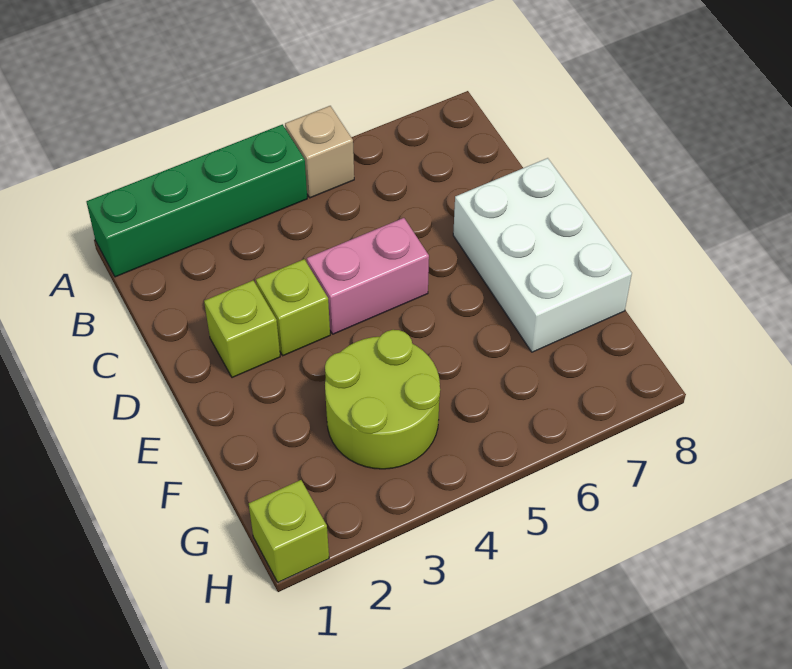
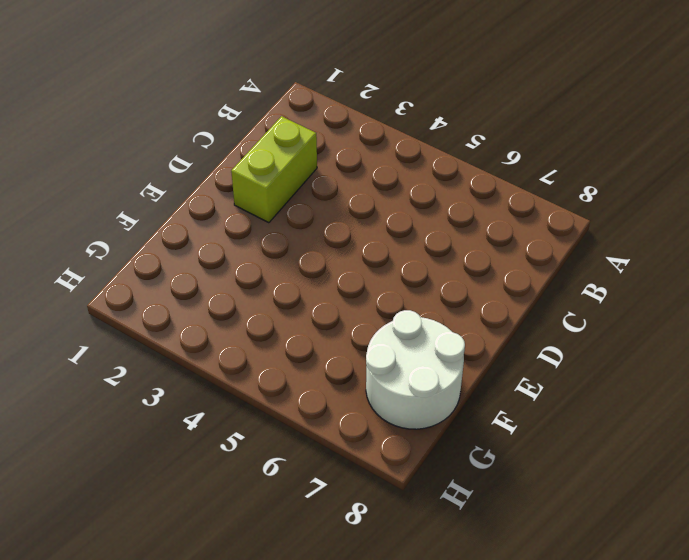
lime 1x2 brick [231,116,317,223] -> lime 1x1 brick [204,281,280,378]
white 2x2 round brick [366,310,465,429] -> white 2x3 brick [453,158,632,352]
none -> green 1x4 brick [86,124,307,277]
none -> tan 1x1 brick [285,106,354,198]

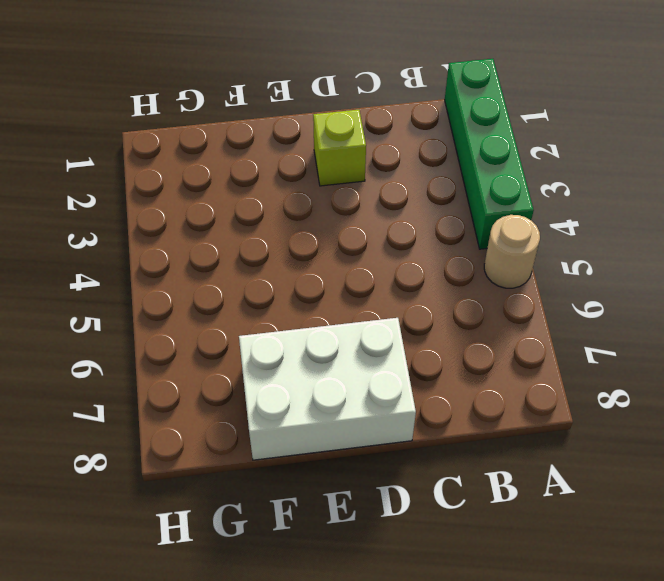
tan 1x1 round brick [484,215,540,288] -> tan 1x1 brick [285,106,354,198]
none -> lime 1x1 brick [256,259,330,356]
none -> pink 1x2 brick [307,218,429,334]

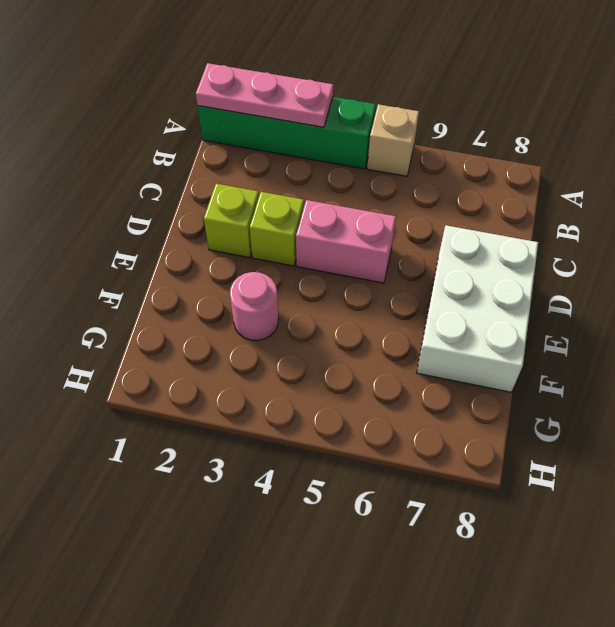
pink 1x3 plate [196,63,333,127] -> none
pink 1x1 round brick [230,272,279,341] -> lime 2x2 round brick [325,330,440,469]
none -> lime 1x1 brick [249,480,329,582]

